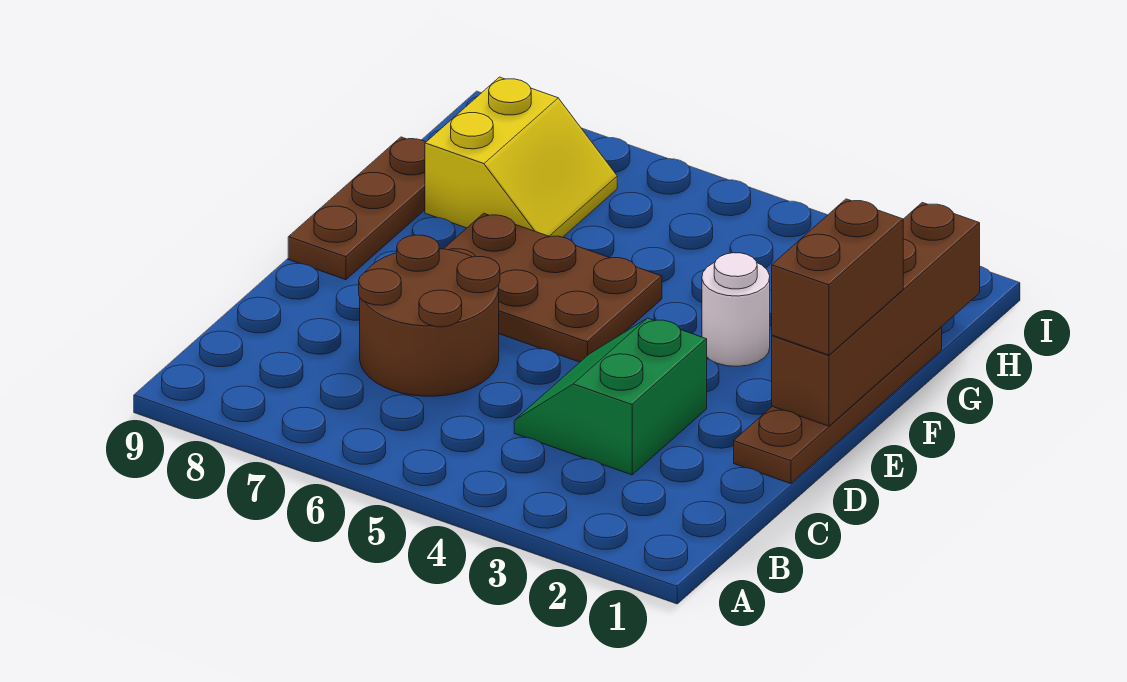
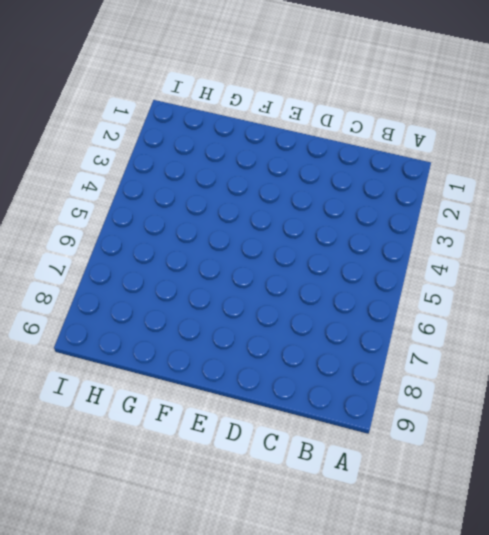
none -> green 2x2 slope [514,318,707,475]
none -> brown 2x2 round brick [359,235,500,396]

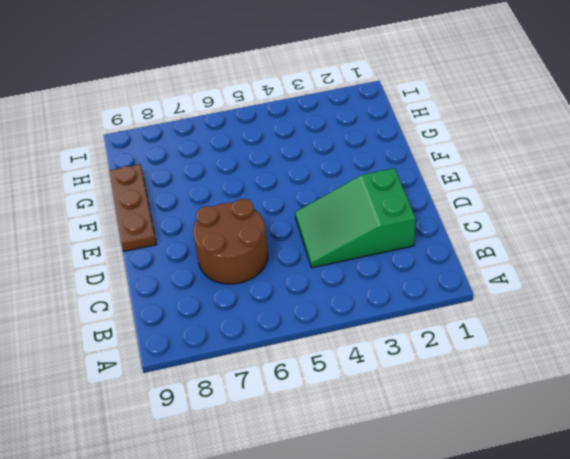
green 2x3 slope [295,168,415,268] -> green 2x2 slope [514,318,707,475]
none -> brown 1x4 plate [734,328,942,484]
none -> brown 2x3 plate [444,213,662,362]

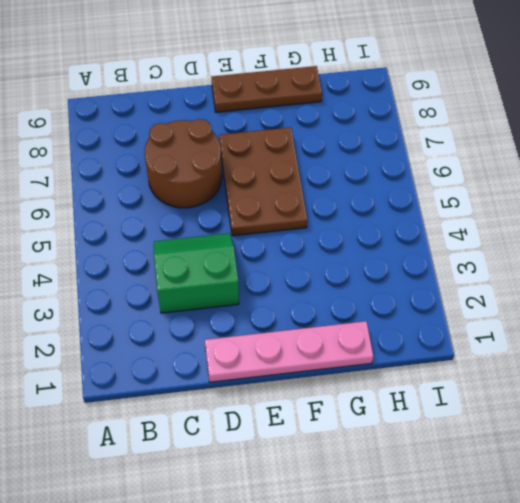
pink 1x4 plate [205,321,373,382] -> brown 1x4 plate [734,328,942,484]
none -> white 1x1 round brick [702,253,770,366]
none -> yellow 2x2 slope [425,77,617,237]

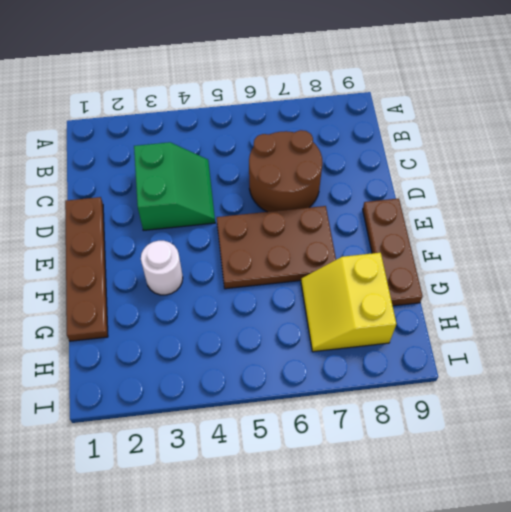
none -> brown 1x4 brick [772,203,980,426]
none -> brown 1x2 brick [772,199,903,355]

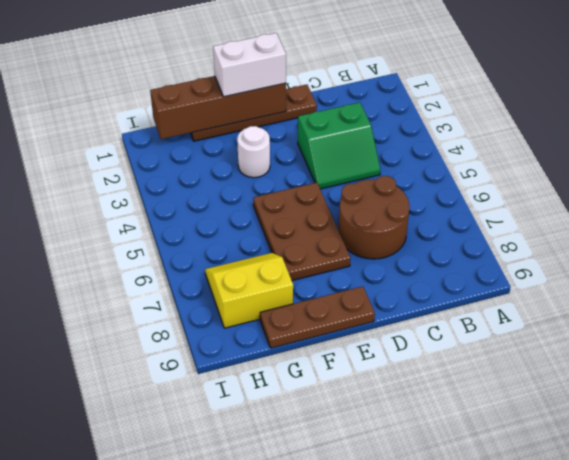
white 1x2 brick [213,33,286,97] -> brown 1x2 brick [772,199,903,355]

